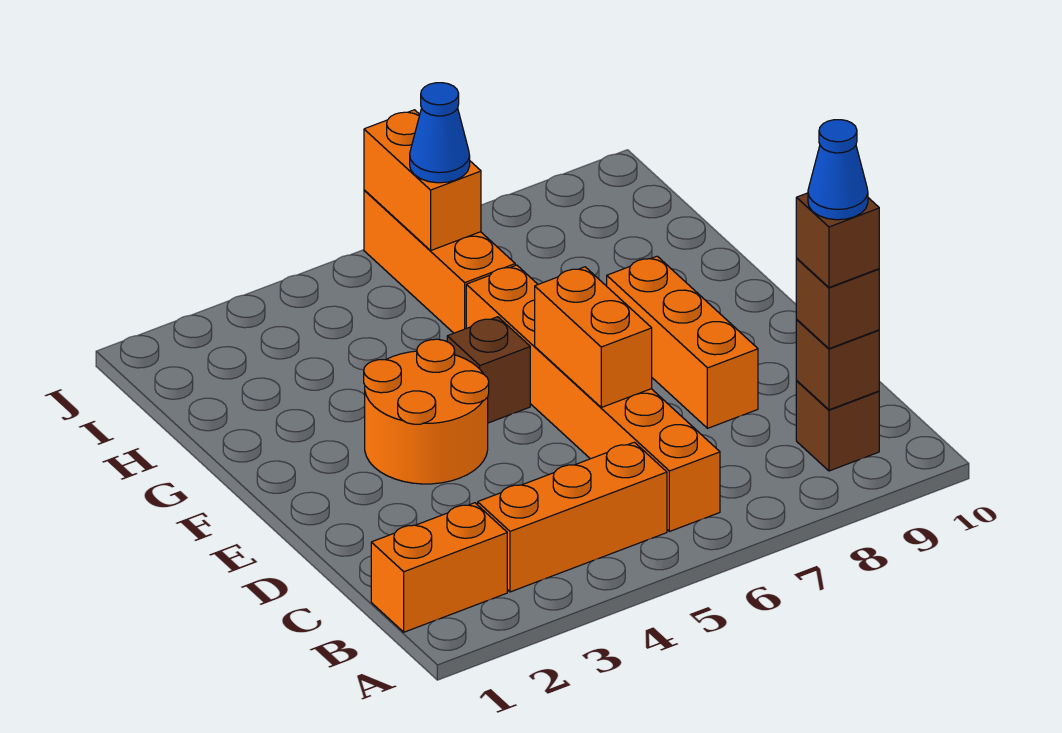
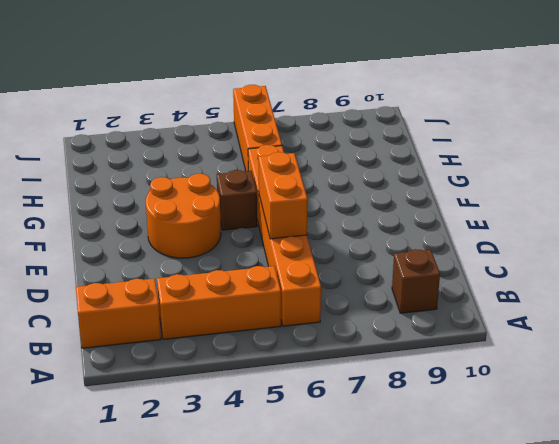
none -> orange 1x3 brick [607,256,758,428]
none -> brown 1x1 brick [796,320,879,410]
none -> orange 1x2 brick [364,110,481,250]

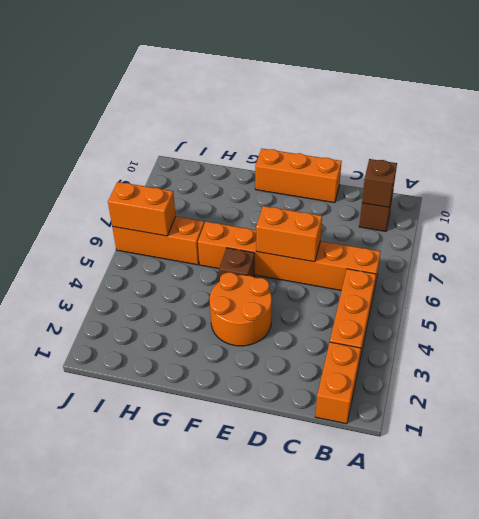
orange 1x3 brick [255,149,342,203] -> orange 1x3 brick moved to [607,256,758,428]
none -> brown 1x1 brick [796,259,879,349]
none -> blue 1x1 cone [410,83,470,183]
none -> brown 1x1 brick [796,193,879,287]

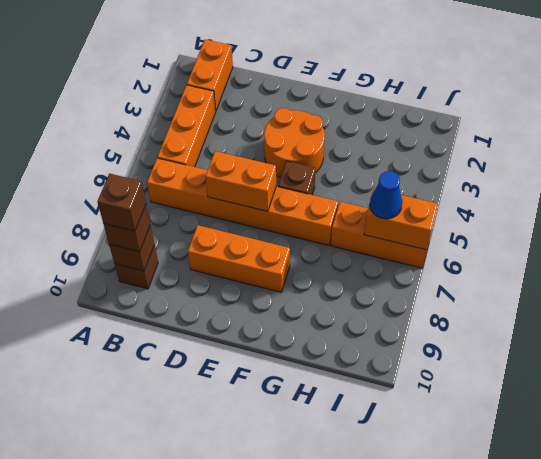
none -> blue 1x1 cone [808,120,868,220]

